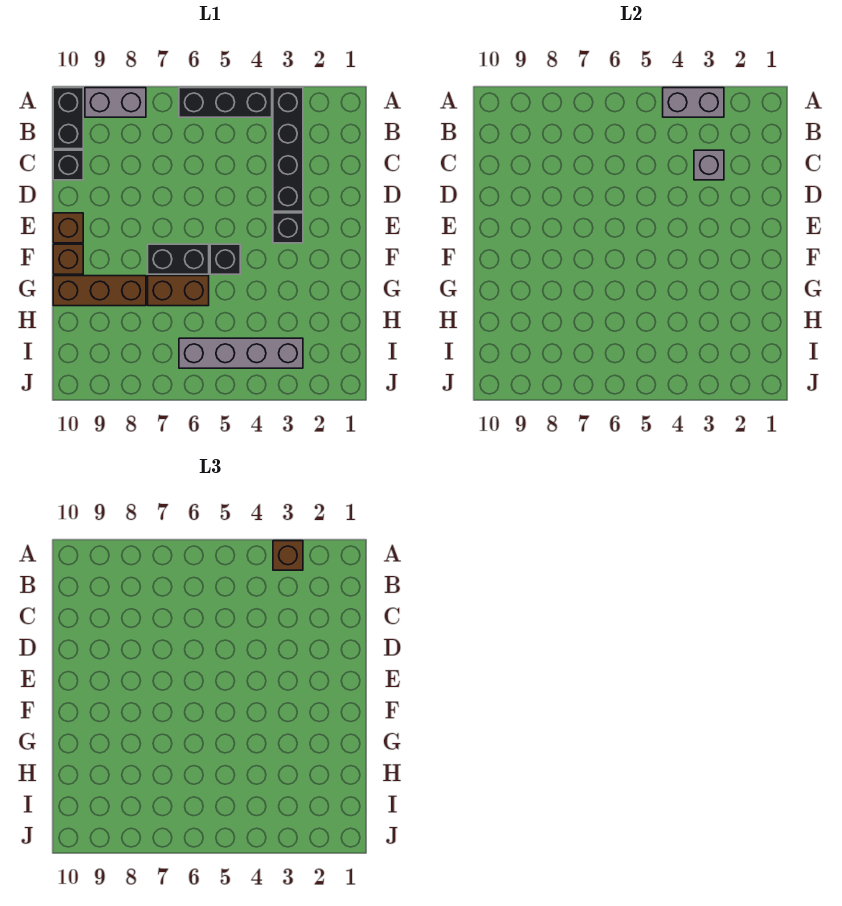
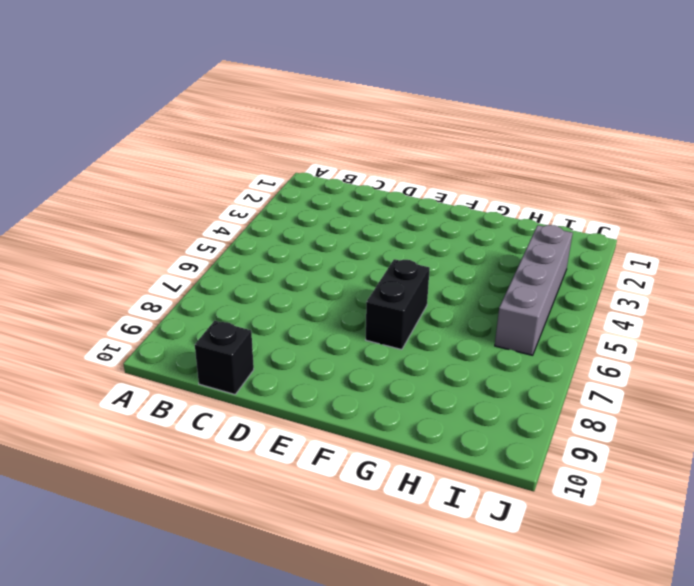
none -> black 1x4 brick [273,88,303,211]
none -> black 1x3 brick [179,88,272,117]
none -> grey 1x2 brick [85,88,146,117]

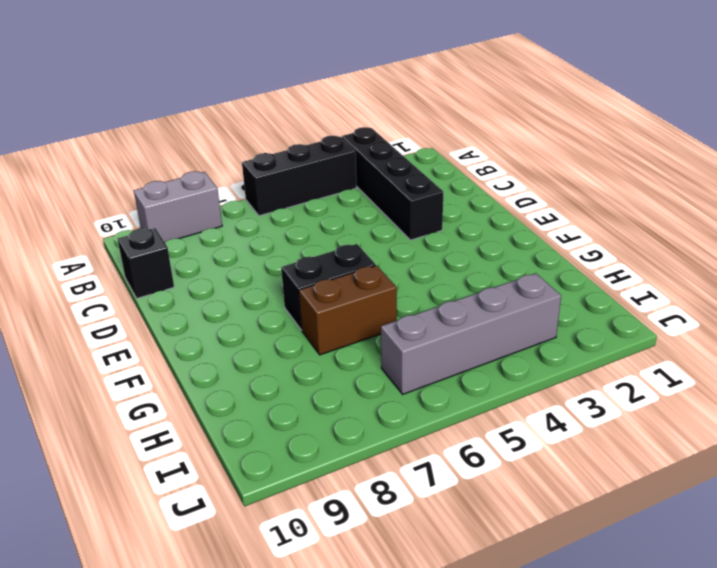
none -> black 1x2 brick [53,88,83,149]
none -> black 1x1 brick [273,213,303,243]
none -> brown 1x1 brick [53,213,83,243]

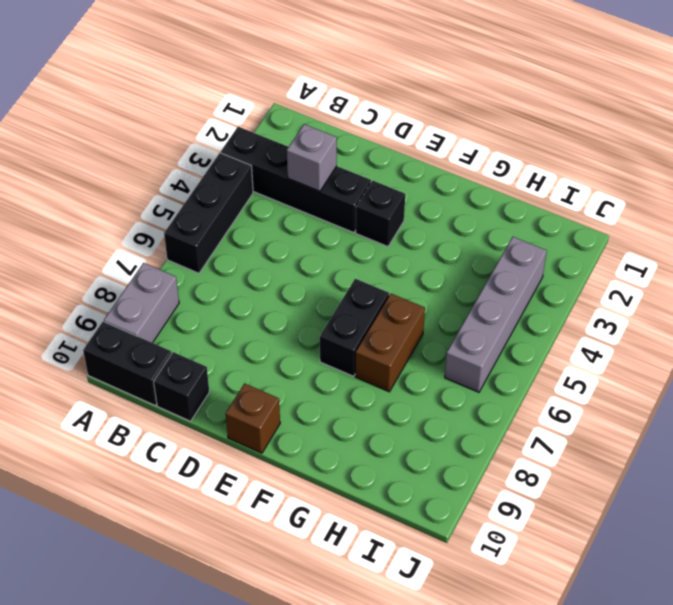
none -> black 1x1 brick [210,244,240,274]
none -> brown 1x1 brick [53,244,83,274]
none -> brown 1x3 brick [53,276,146,306]

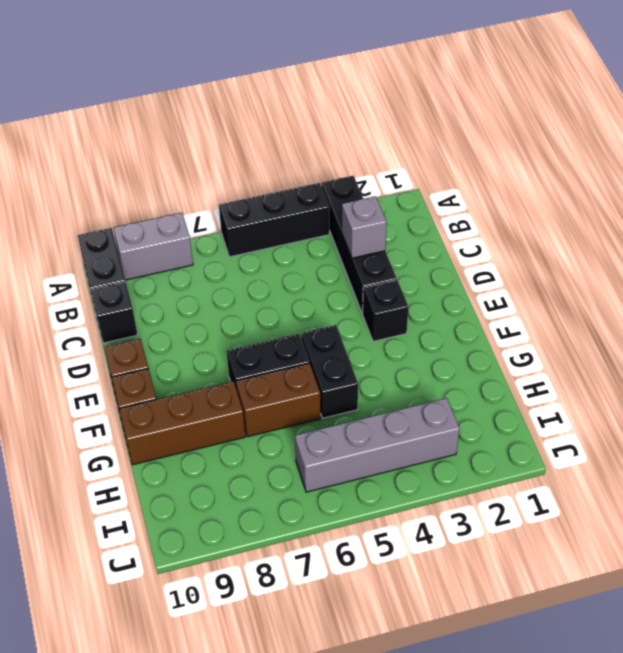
black 1x2 brick [301,325,358,418] -> black 1x1 brick [210,244,240,274]
none -> grey 1x2 brick [663,88,724,117]
none -> brown 1x1 brick [273,541,303,570]

